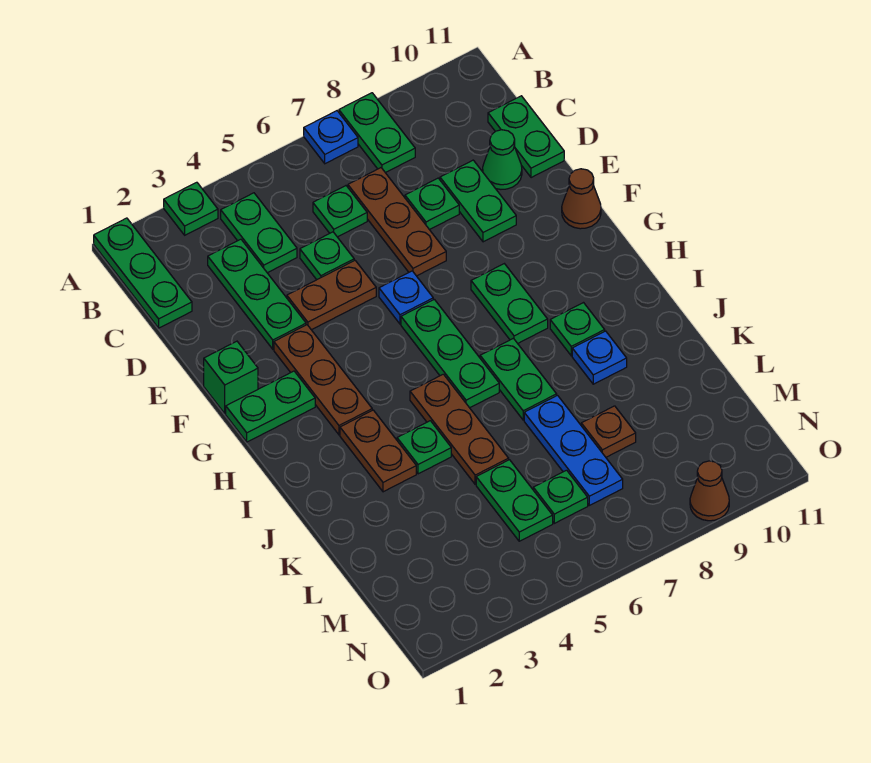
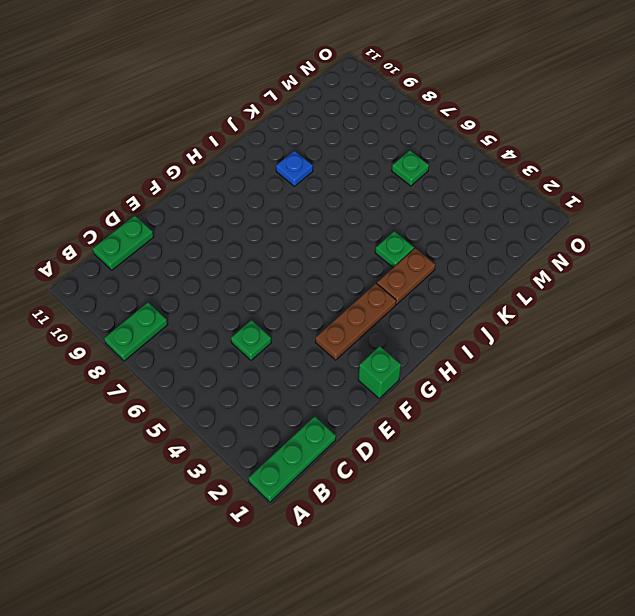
none -> green 1x1 plate [164,182,218,235]
none -> blue 1x1 plate [304,111,358,164]
none -> green 1x2 plate [221,193,297,273]
none -> green 1x3 plate [208,239,306,349]

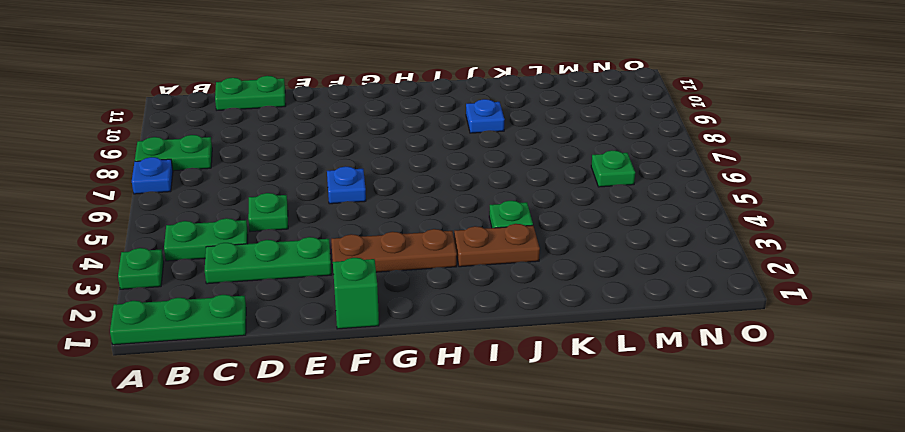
none -> green 1x1 plate [313,186,367,237]
none -> brown 1x3 plate [348,168,446,276]
none -> green 1x1 plate [405,178,459,230]
none -> green 1x2 plate [440,160,516,242]

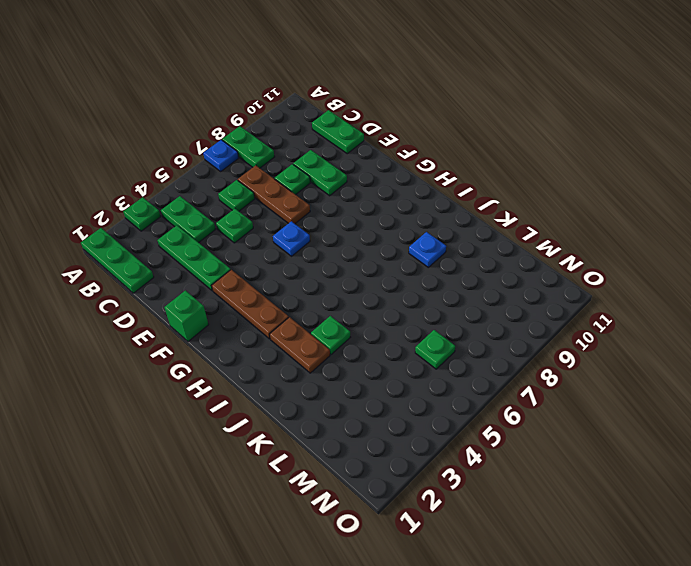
none -> green 1x1 cone [483,130,522,189]
none -> brown 1x2 plate [287,260,376,330]
none -> brown 1x1 cone [562,169,601,229]
none -> green 1x2 plate [226,371,315,442]

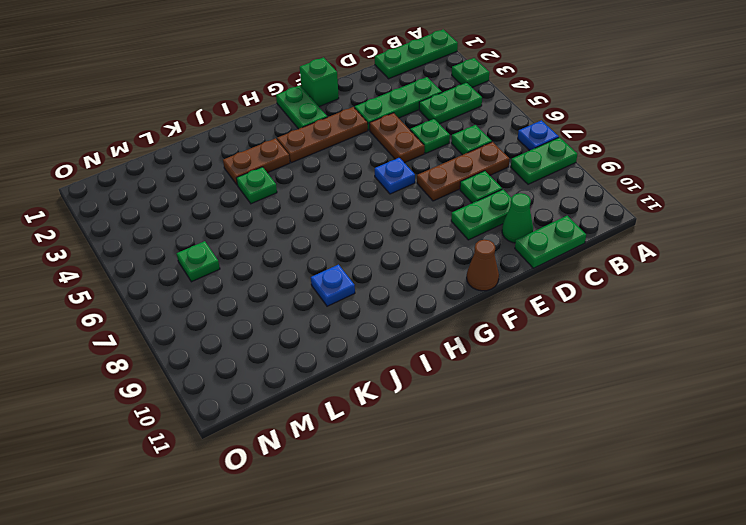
none -> green 1x3 plate [401,299,499,408]
none -> green 1x2 plate [471,264,548,343]
none -> brown 1x3 plate [410,374,509,484]
none -> green 1x2 plate [480,338,557,420]

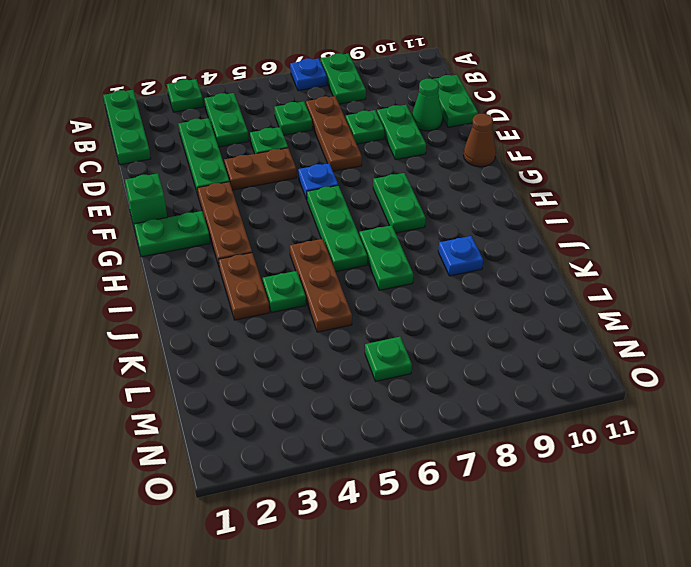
none -> green 1x1 plate [550,303,605,356]
none -> blue 1x3 plate [524,395,623,505]
none -> green 1x2 plate [476,460,553,541]
none -> brown 1x1 plate [581,406,636,457]

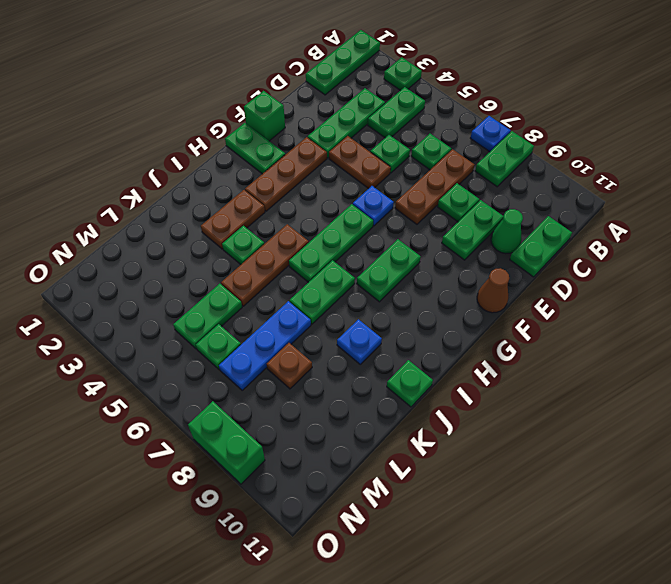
green 1x1 plate [387,360,433,407] -> green 1x1 plate moved to [550,303,605,356]
green 1x2 brick [188,401,265,484] -> brown 1x1 cone [690,461,729,521]

